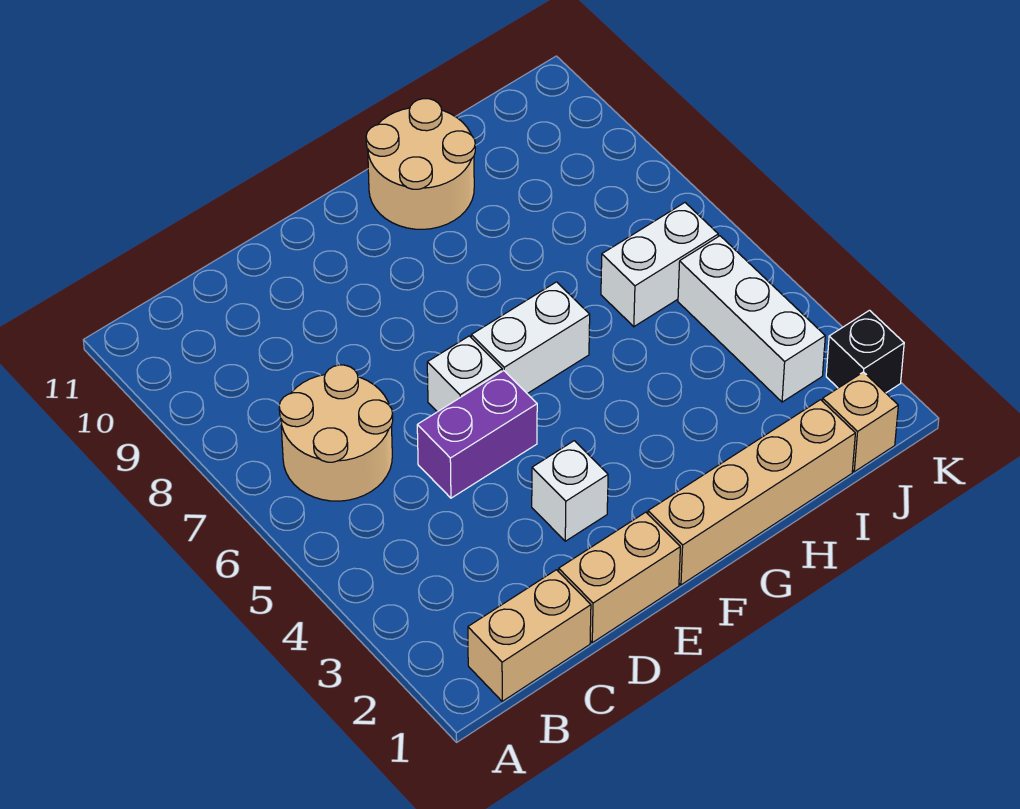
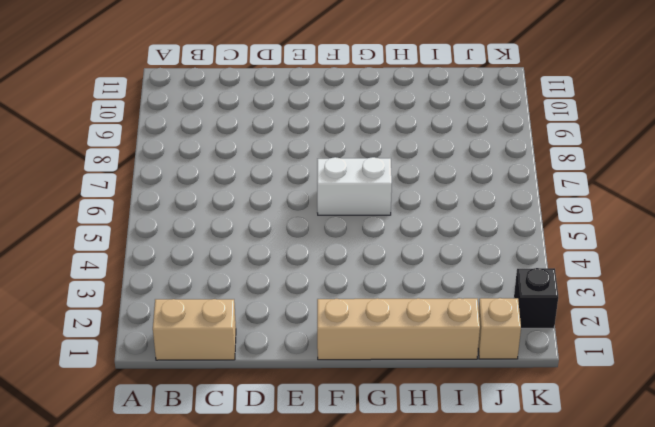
none -> tan 2x2 round brick [279,365,393,501]
none -> tan 1x2 brick [559,512,680,643]
none -> purple 1x2 brick [417,371,537,498]

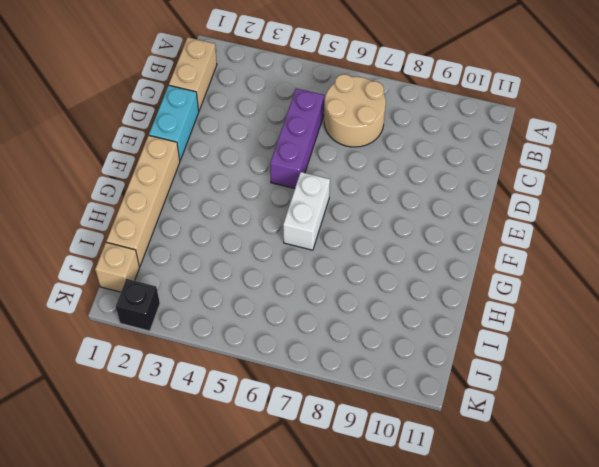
purple 1x3 brick [270,88,324,189] -> purple 1x2 brick [417,371,537,498]
cyan 1x2 brick [149,85,199,160] -> tan 1x2 brick [559,512,680,643]
none -> white 1x1 brick [532,441,608,541]
none -> white 1x1 brick [427,336,502,412]
none -> tan 2x2 round brick [366,99,475,229]

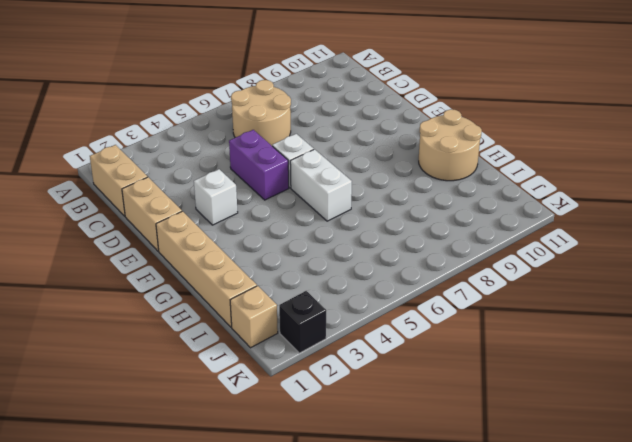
none -> white 1x2 brick [601,203,718,327]
none -> white 1x3 brick [678,236,825,402]

